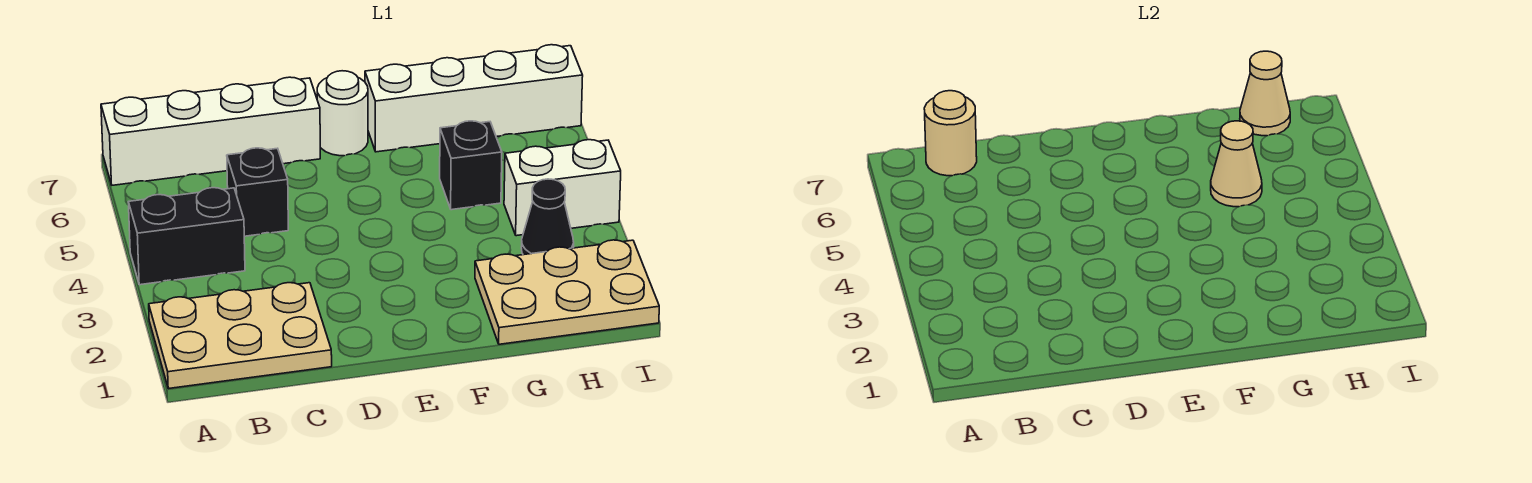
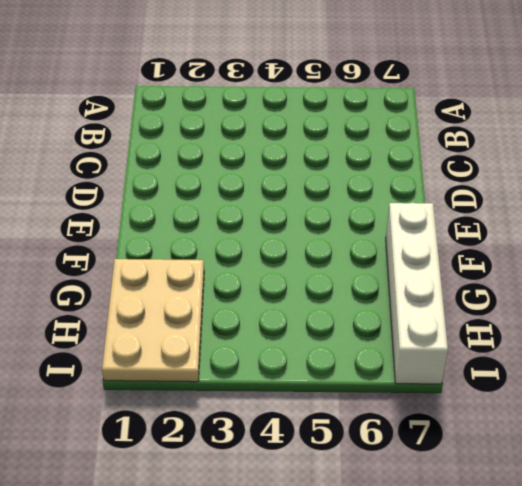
none -> tan 2x3 plate [149,283,332,389]
none -> black 1x2 brick [128,188,245,285]
none -> white 1x4 brick [101,77,320,185]

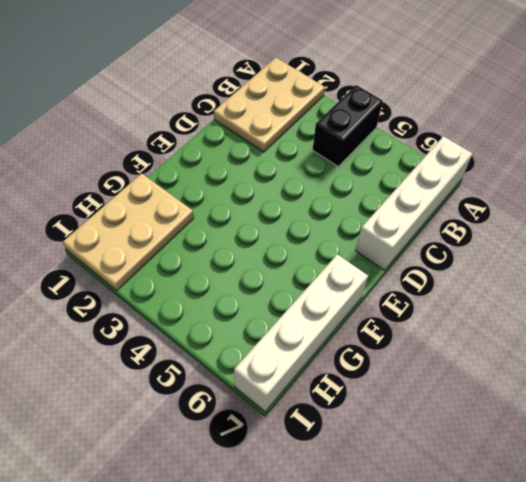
none -> black 1x1 brick [227,148,288,236]
none -> white 1x1 round brick [317,71,368,156]
none -> black 1x1 brick [440,121,502,210]

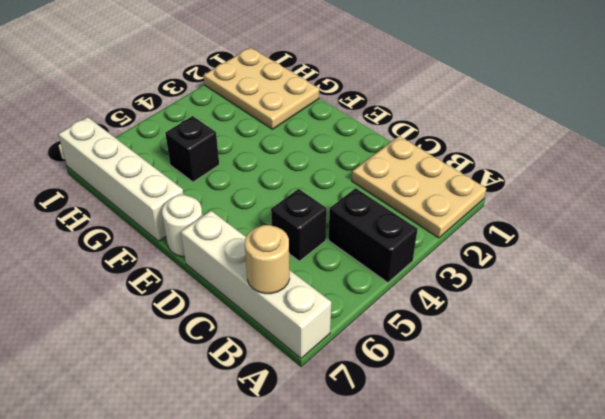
none -> black 1x1 cone [521,179,574,255]
none -> white 1x2 brick [504,140,621,236]
none -> tan 1x1 cone [1211,121,1262,207]

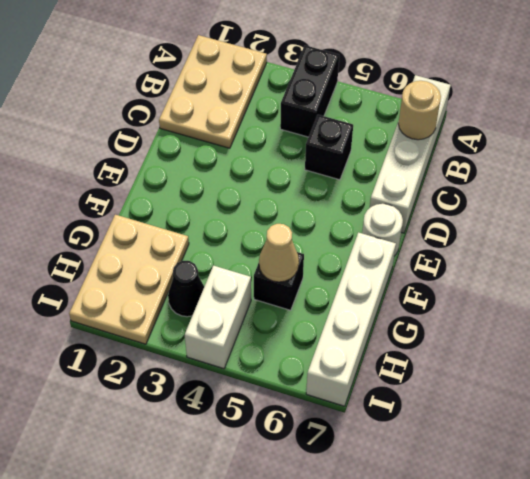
none -> tan 1x1 cone [1240,51,1290,136]

